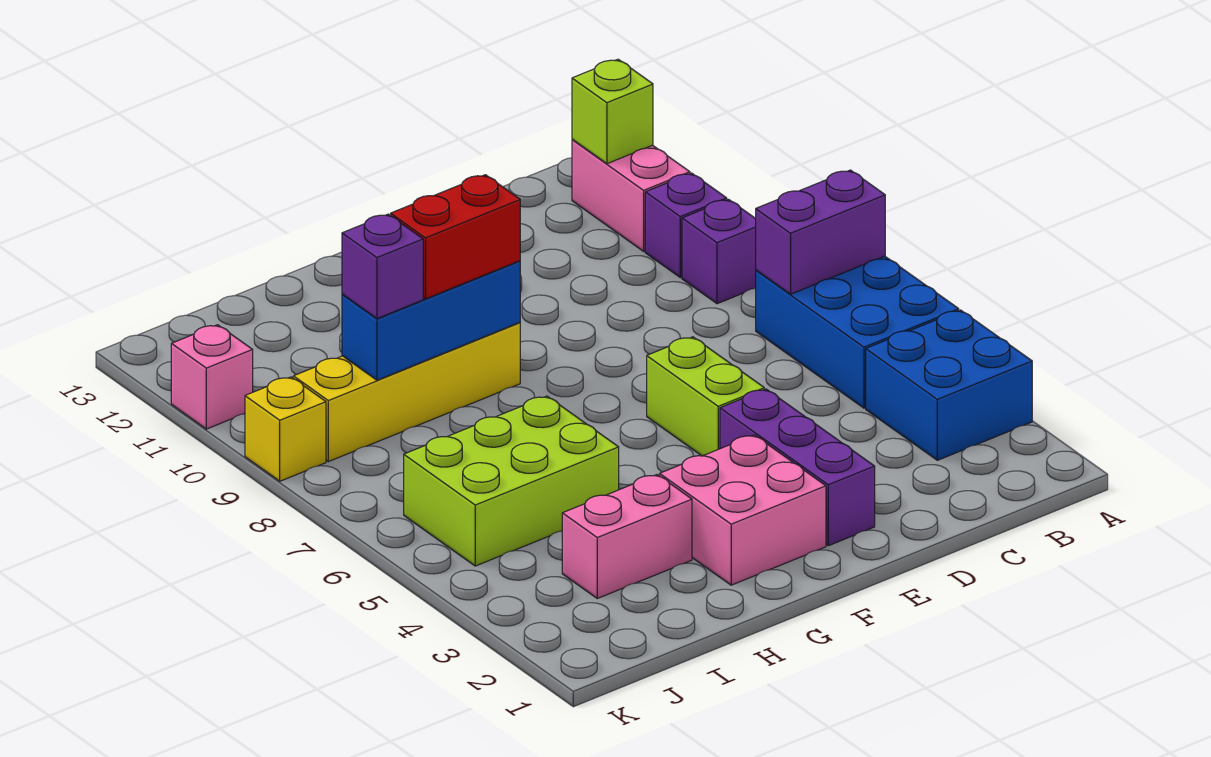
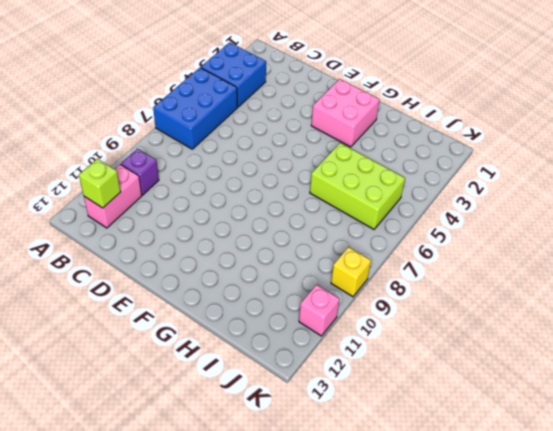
none -> purple 1x1 brick [682,199,756,304]
none -> purple 1x3 brick [720,389,875,546]
none -> lime 1x2 brick [647,337,764,456]

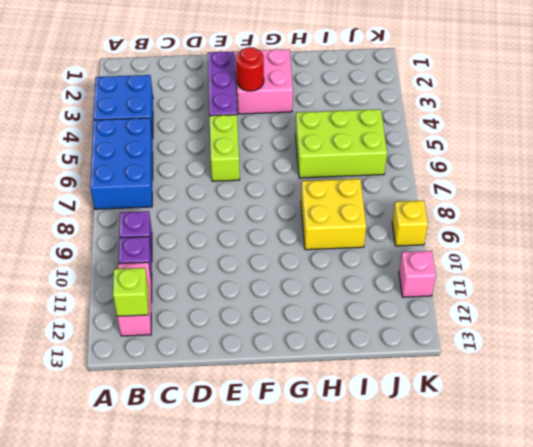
red 1x1 round brick [236,47,264,91] -> none
yellow 2x2 brick [301,179,366,250] -> yellow 1x4 brick [293,322,520,462]
none -> pink 1x2 brick [562,475,692,598]
none -> purple 1x2 brick [756,170,885,294]
none -> blue 1x3 brick [342,261,520,380]

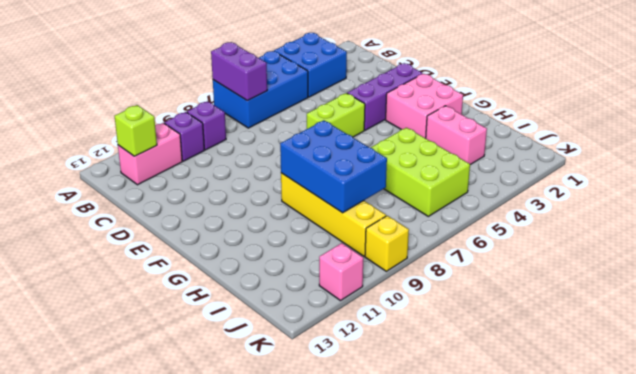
blue 2x3 brick [280,120,387,213] -> blue 1x3 brick [342,261,520,380]
none -> red 1x2 brick [391,175,520,299]
none -> purple 1x1 brick [342,214,423,319]

